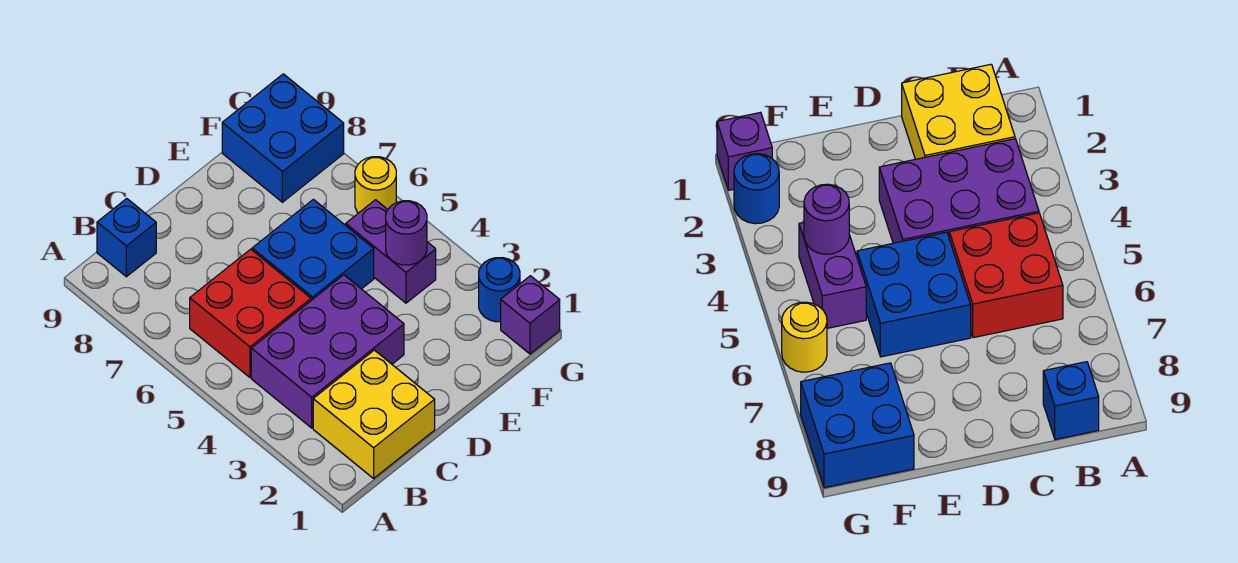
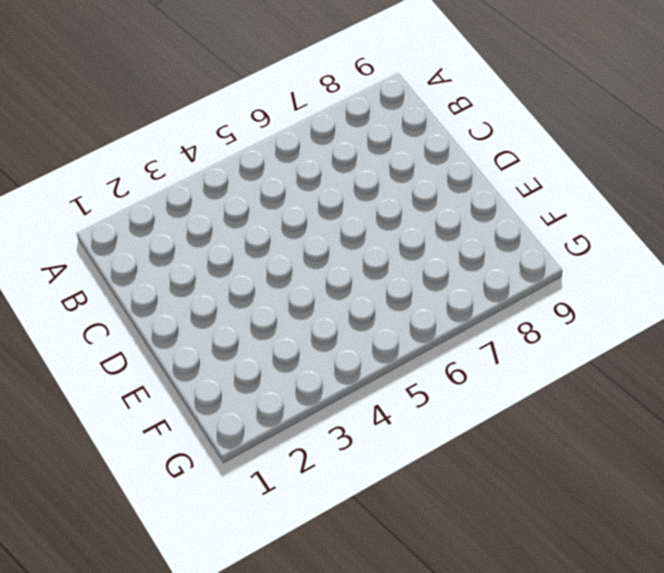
none -> yellow 2x2 brick [313,350,435,478]
none -> purple 2x3 brick [251,275,404,428]

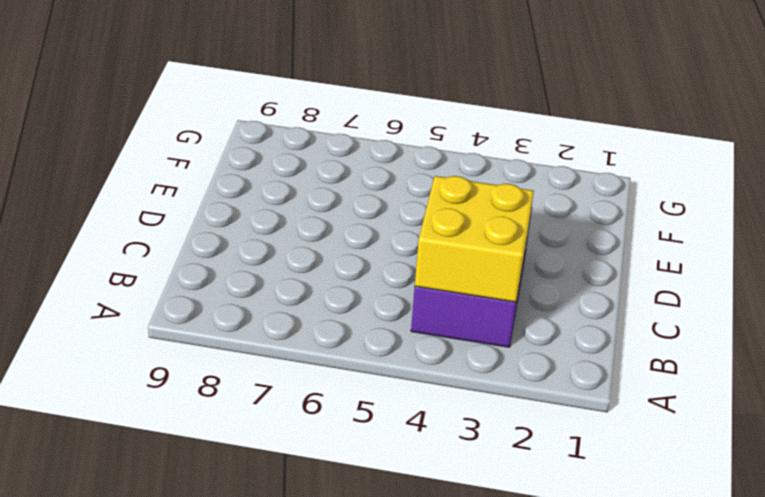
yellow 2x2 brick [415,176,534,302] -> yellow 2x2 brick moved to [313,350,435,478]
none -> red 2x2 brick [190,249,311,377]
none -> blue 1x1 brick [97,199,156,277]

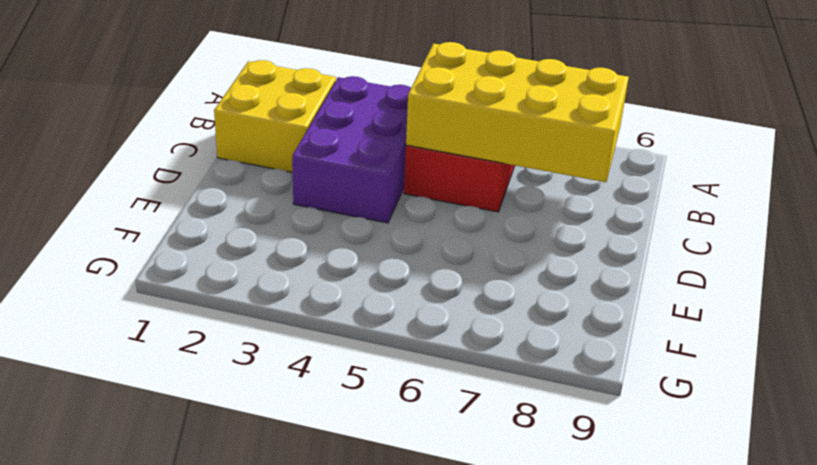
yellow 2x4 brick [406,42,629,182] -> none
none -> blue 1x1 brick [97,199,156,277]
none -> blue 2x2 brick [252,199,374,300]

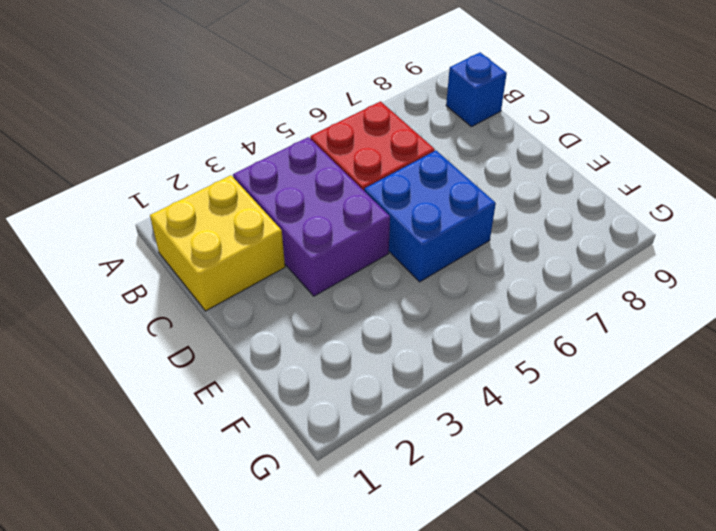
none -> purple 1x2 brick [346,200,436,303]
none -> blue 2x2 brick [222,74,344,202]

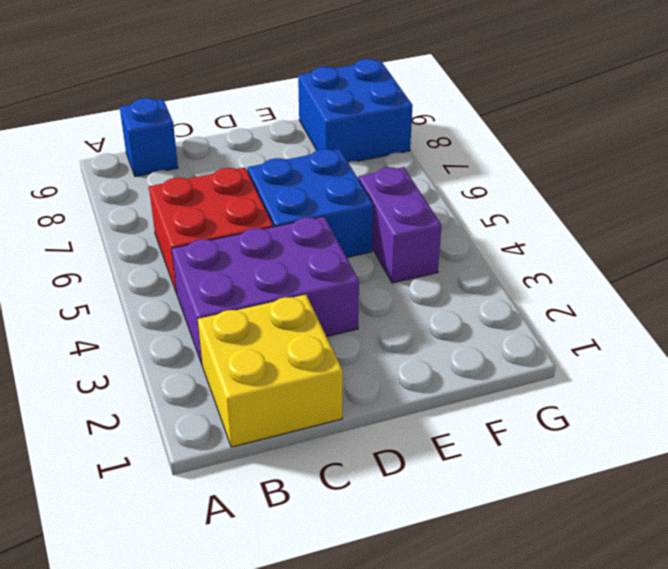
none -> purple 1x1 brick [501,276,560,354]
none -> blue 1x1 round brick [479,258,520,322]

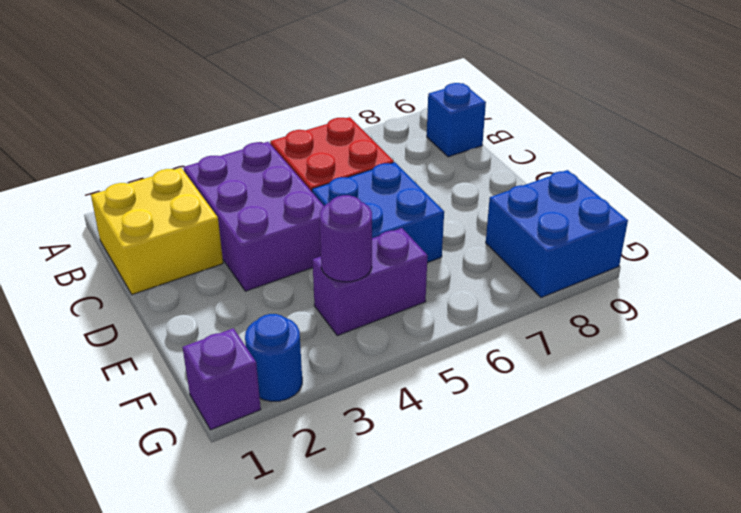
none -> yellow 1x1 round brick [355,157,396,213]

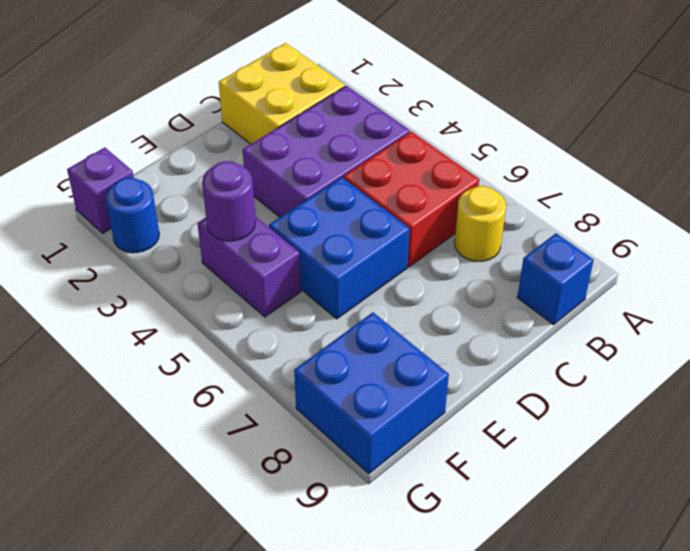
yellow 1x1 round brick [455,186,506,261] -> yellow 1x1 round brick moved to [355,157,396,213]

